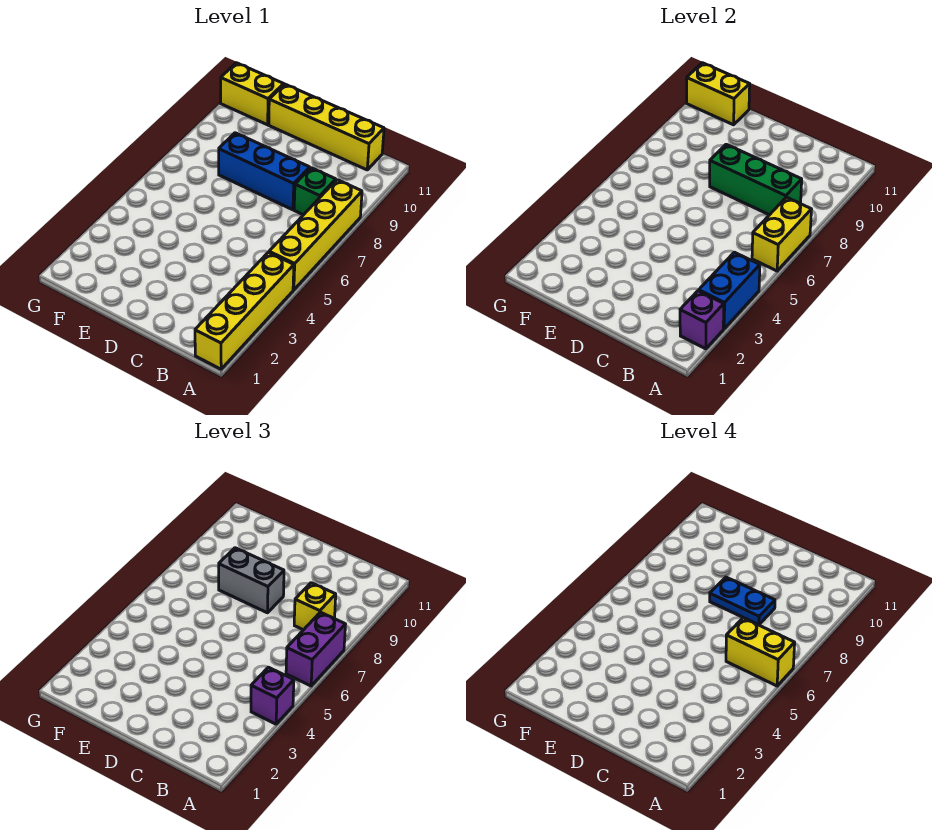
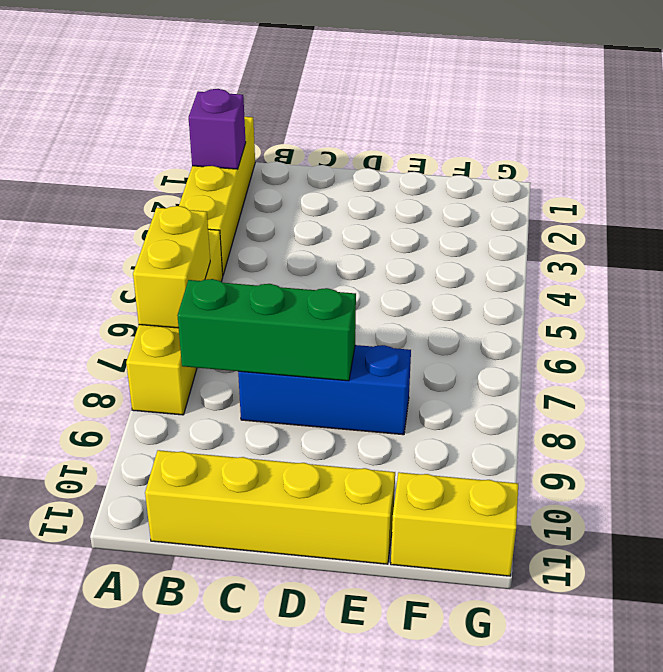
none -> green 1x1 brick [294,168,336,215]
none -> blue 1x2 brick [699,252,760,329]
none -> yellow 1x2 brick [687,63,750,125]

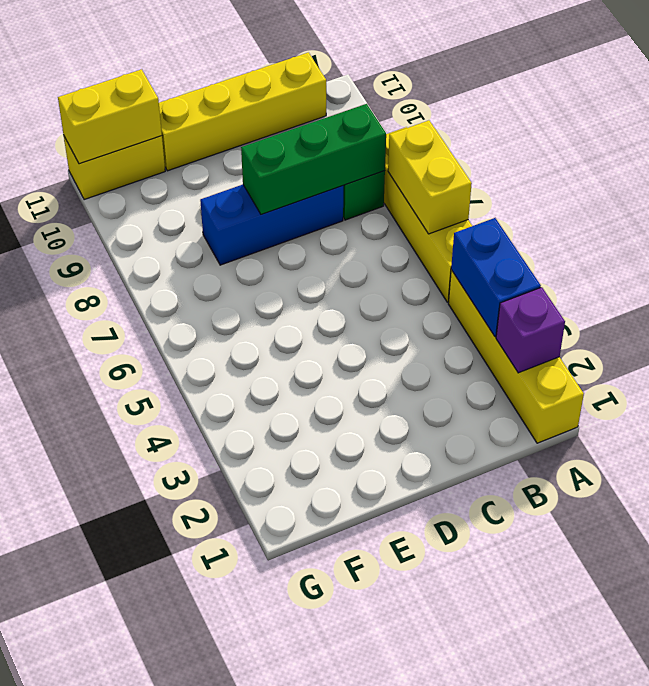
none -> purple 1x1 brick [251,667,294,724]
none -> purple 1x2 brick [286,612,346,686]
none -> yellow 1x1 brick [294,583,336,630]

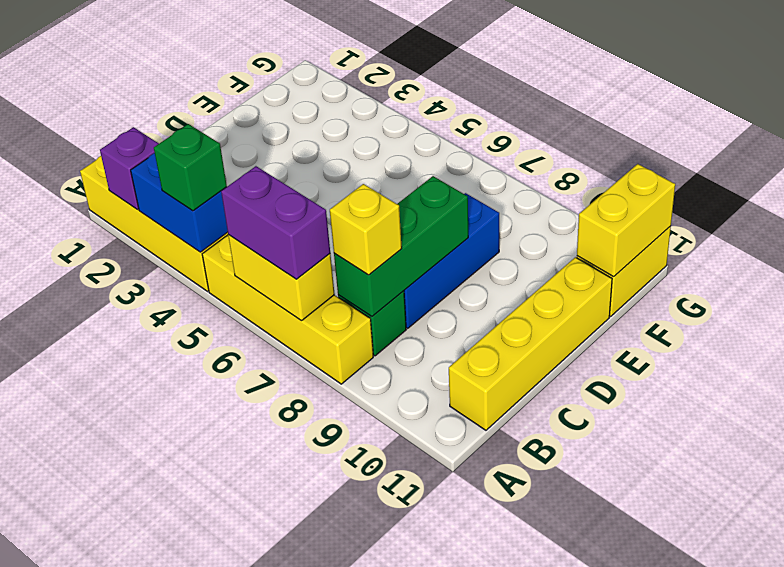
green 1x1 brick [154,124,227,211] -> purple 1x1 brick [251,667,294,724]
none -> grey 1x2 brick [219,548,284,613]
none -> yellow 1x2 brick [726,618,795,686]
none -> blue 1x2 plate [710,577,775,625]

